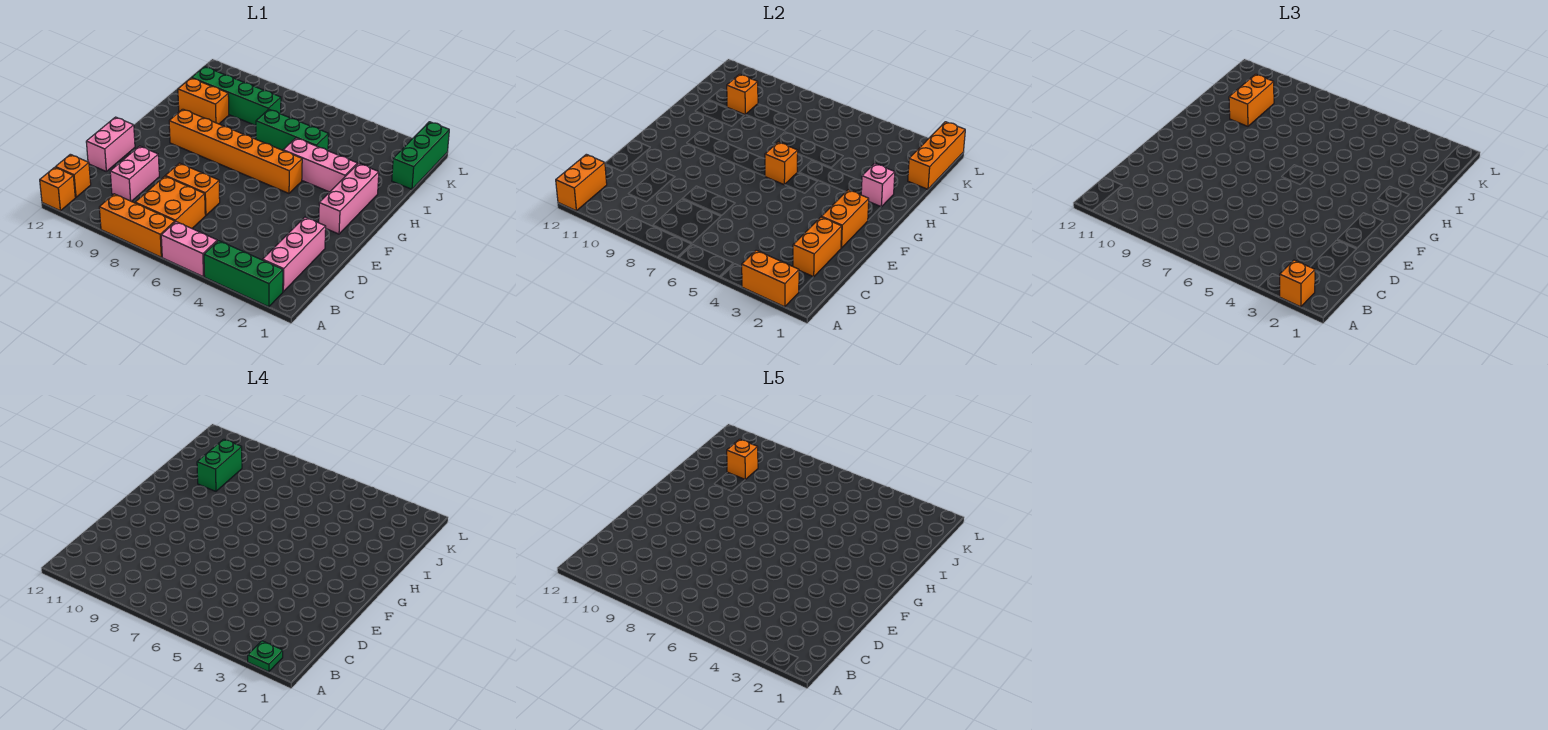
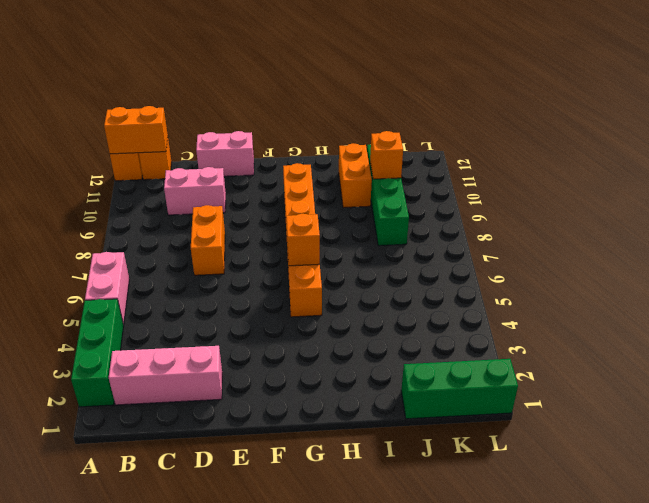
none -> orange 1x3 brick [99,194,175,257]
none -> orange 2x2 brick [135,176,205,228]
none -> pink 1x3 brick [319,163,379,234]
none -> pink 1x3 brick [283,138,357,192]

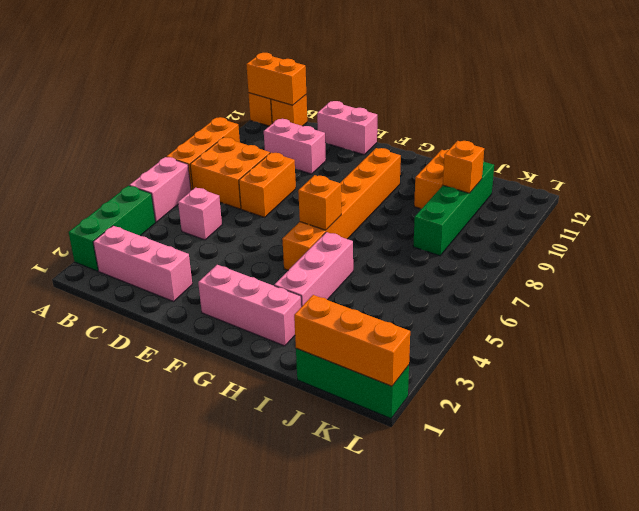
pink 1x1 brick [178,187,222,240] -> pink 1x1 brick moved to [861,163,895,207]
none -> green 1x3 brick [256,109,329,151]
none -> orange 1x2 brick [742,250,799,307]
none -> orange 1x2 brick [793,217,842,277]
none -> orange 1x2 brick [822,190,869,248]

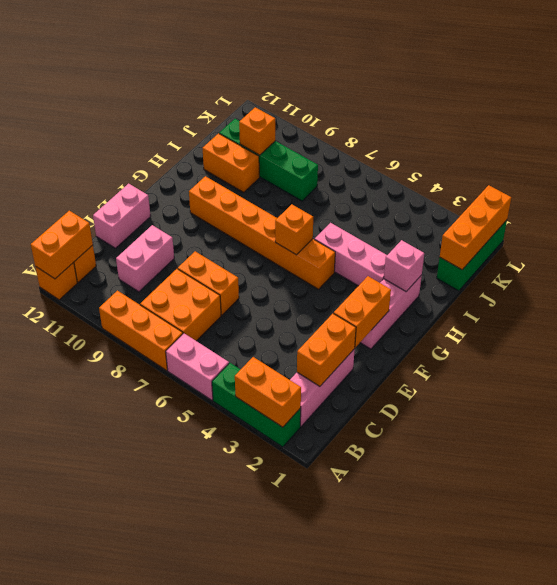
none -> green 1x3 brick [256,109,329,151]
none -> orange 1x1 brick [1280,260,1315,307]
none -> orange 1x2 brick [1229,74,1274,126]
none -> green 1x1 plate [248,641,283,672]

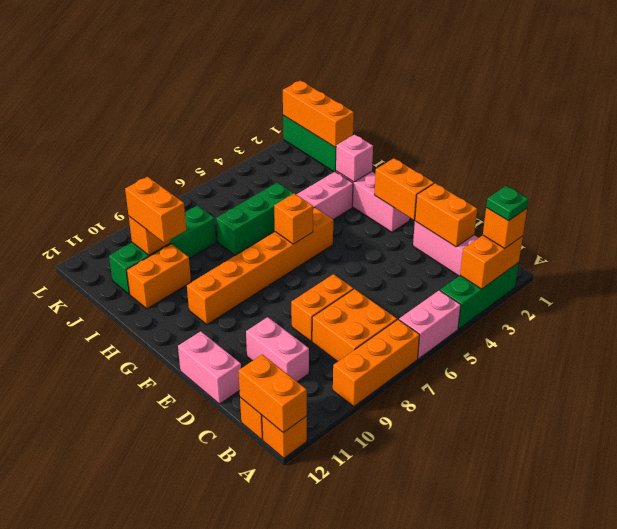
none -> green 1x2 brick [197,439,242,491]
none -> orange 1x1 brick [727,439,758,479]

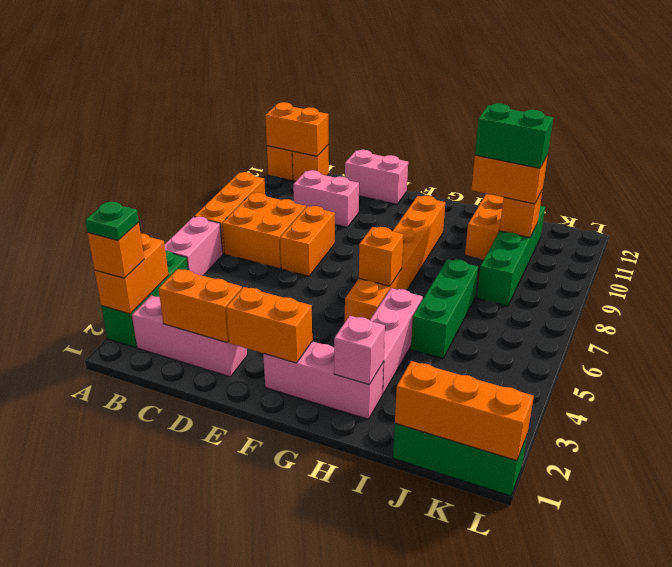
none -> orange 1x1 brick [727,439,758,479]

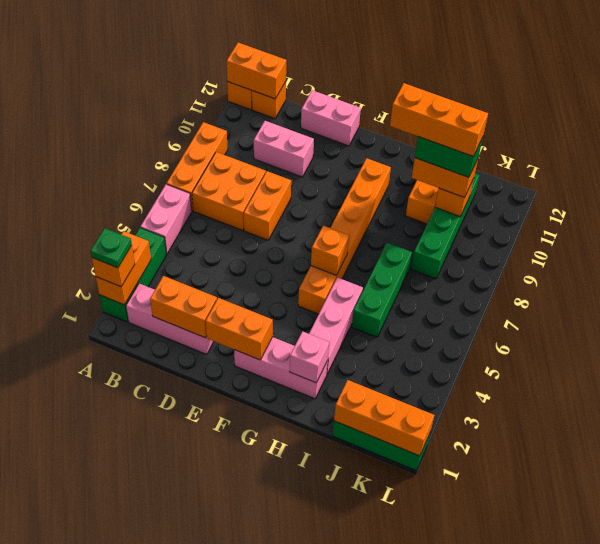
orange 1x3 brick [390,83,488,156] -> orange 1x1 brick [727,439,758,479]

